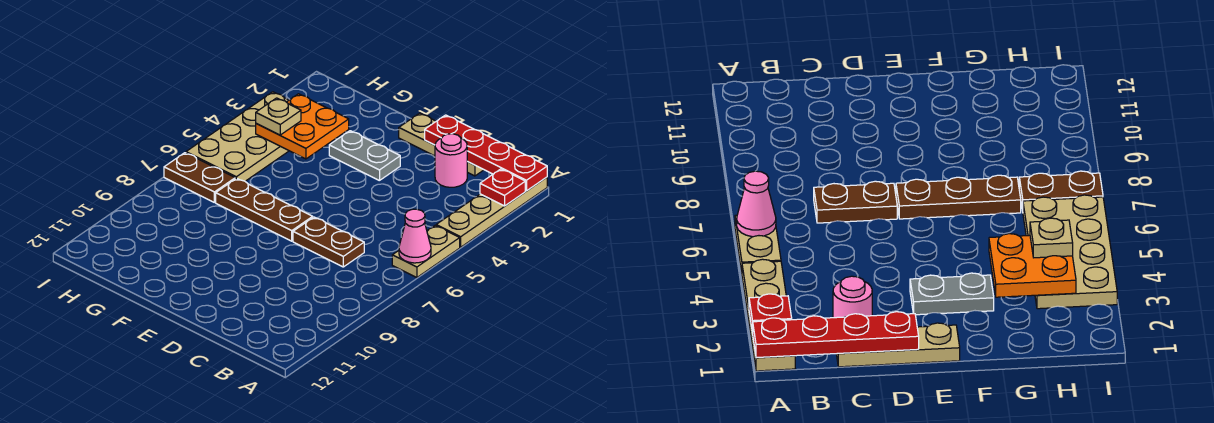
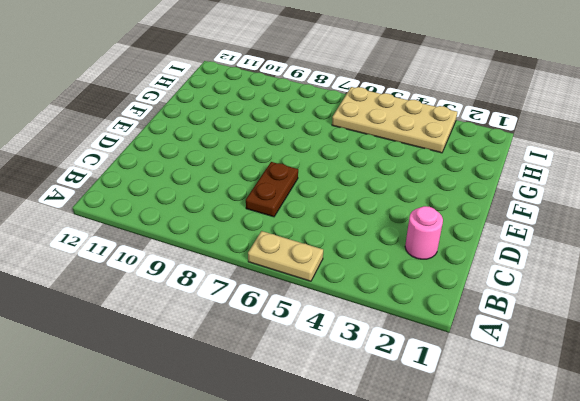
none -> tan 1x4 plate [436,177,547,247]
none -> tan 1x3 plate [399,113,484,176]
none -> grey 1x2 plate [329,131,400,181]

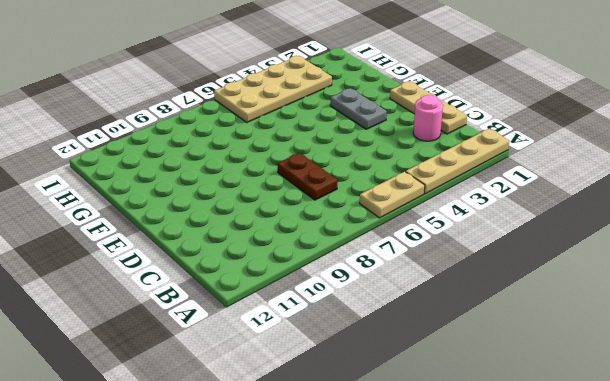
none -> brown 1x3 plate [216,178,313,241]
none -> brown 1x2 plate [164,153,235,202]
none -> red 1x4 plate [425,115,547,191]

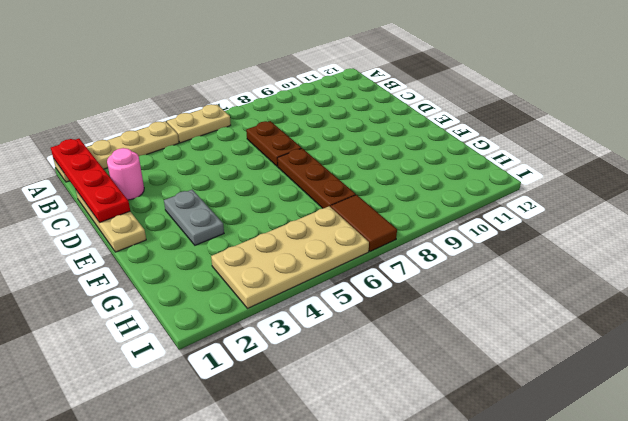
brown 1x2 tile [331,195,397,251] -> brown 1x2 plate [164,153,235,202]
none -> red 1x1 plate [480,169,525,206]
none -> pink 1x1 cone [399,209,431,263]
none -> orange 2x2 plate [256,94,349,159]

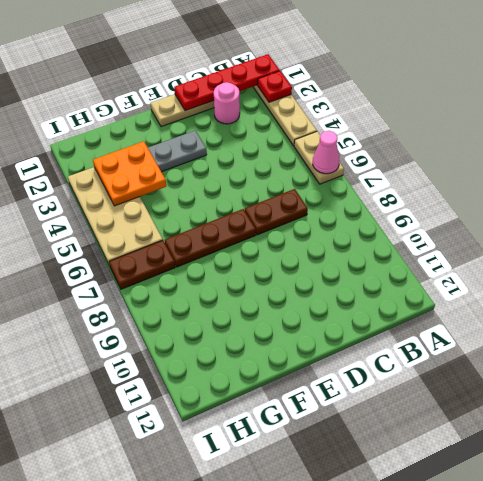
none -> tan 1x1 plate [256,98,301,135]

